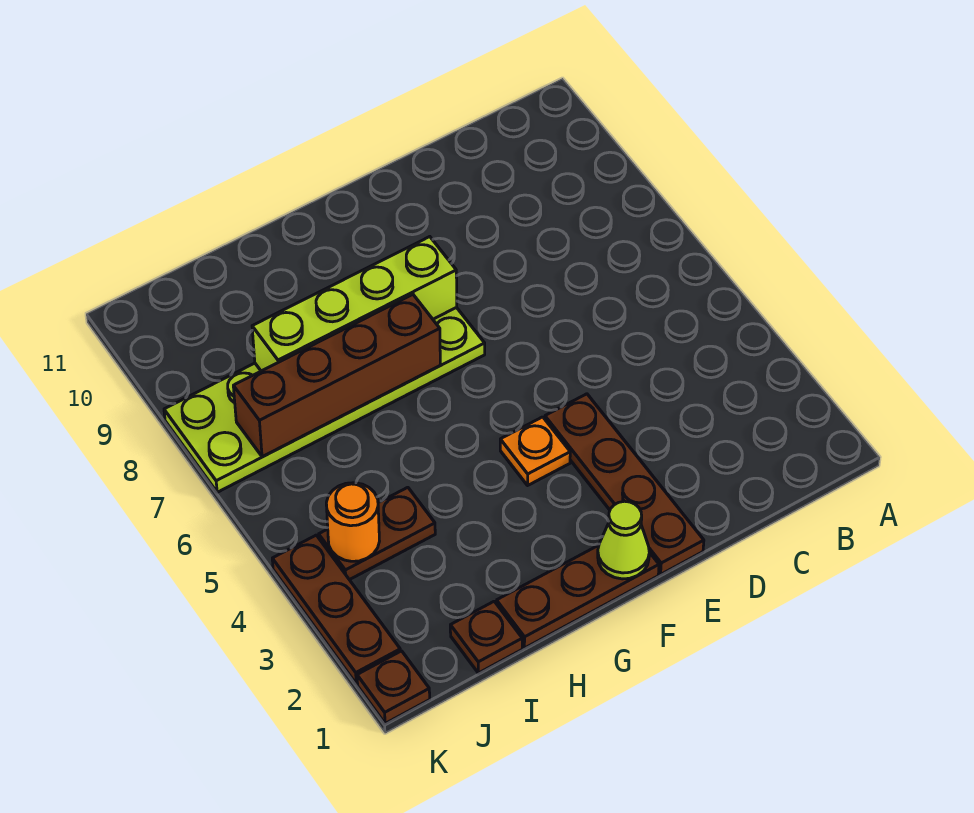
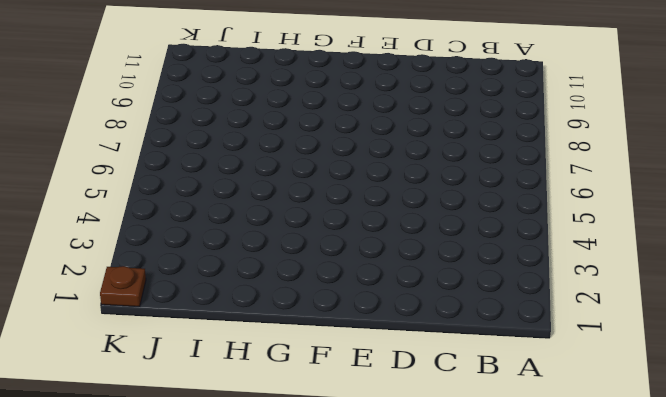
none -> brown 1x4 plate [545,394,704,574]
none -> brown 1x3 plate [496,545,659,648]
none -> orange 1x1 plate [500,417,570,485]

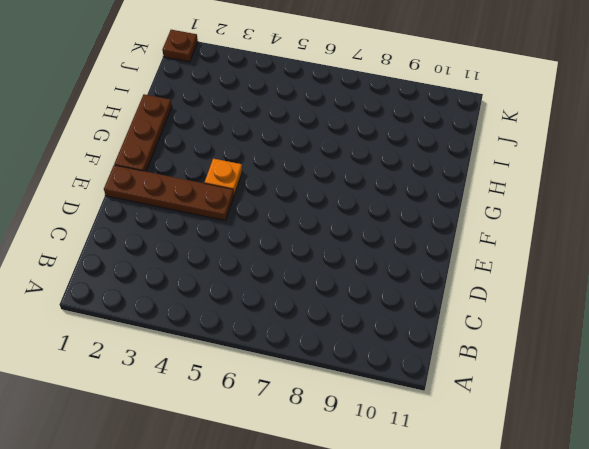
none -> lime 2x6 plate [164,307,485,492]
none -> brown 1x1 plate [450,602,522,673]
none -> brown 1x2 plate [319,487,435,580]

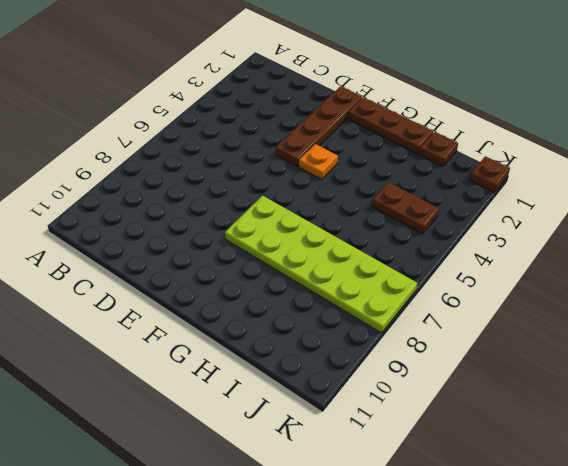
none -> brown 1x3 plate [272,535,400,684]
none -> lime 1x1 cone [598,501,649,579]
none -> lime 1x4 brick [252,237,457,371]

